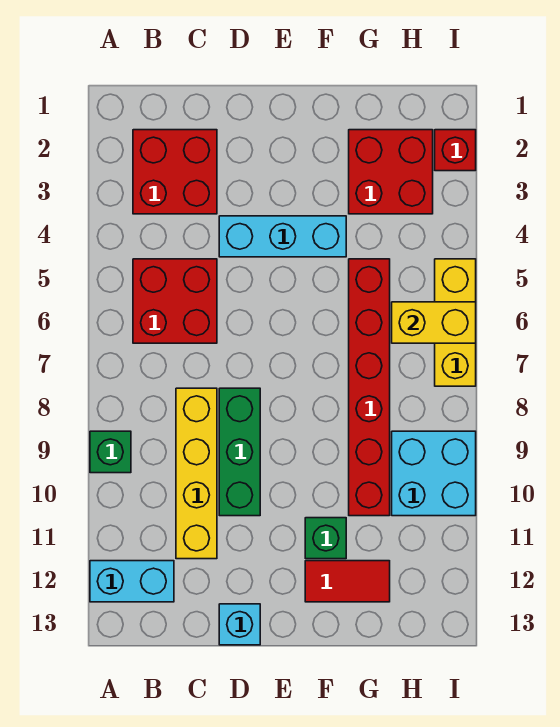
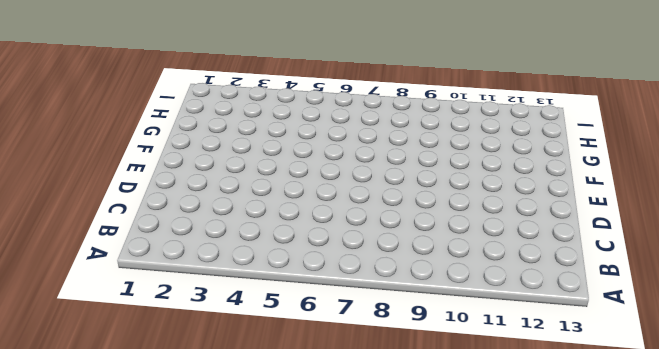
none -> green 1x1 brick [90,431,131,473]
none -> cyan 1x2 brick [90,561,174,602]
none -> red 2x2 brick [133,130,217,214]

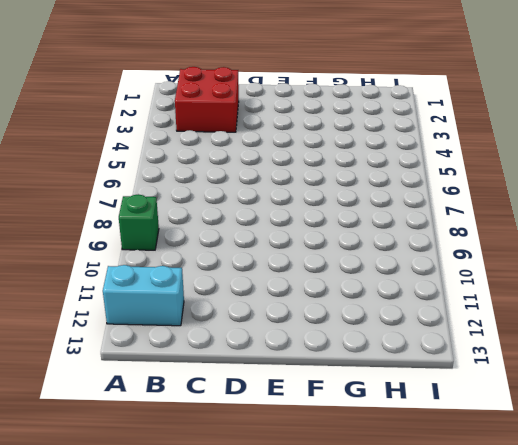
none -> red 2x2 brick [133,259,217,343]
none -> yellow 1x4 brick [176,388,217,559]
none -> cyan 1x3 brick [219,216,346,257]

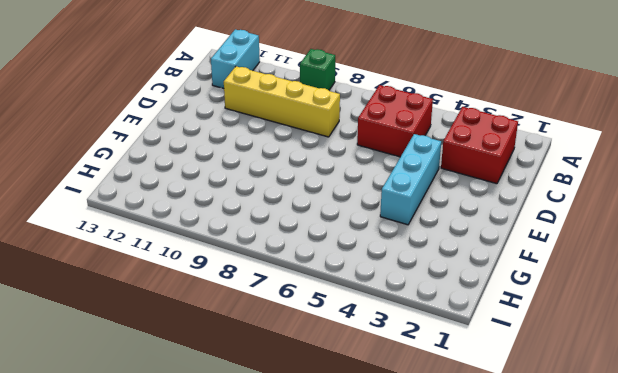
none -> green 1x3 brick [219,388,260,516]
none -> cyan 1x1 brick [219,604,260,645]
none -> green 1x1 brick [305,518,346,559]

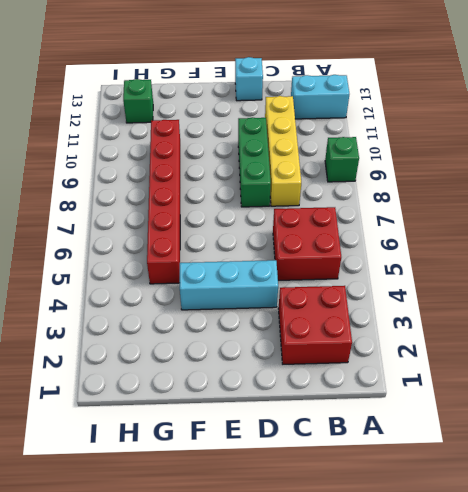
green 1x1 brick [123,79,153,123] -> green 1x1 brick moved to [305,518,346,559]
none -> red 1x2 tile [305,561,390,602]
none -> red 2x2 brick [349,130,433,214]
none -> cyan 2x2 brick [392,431,476,516]

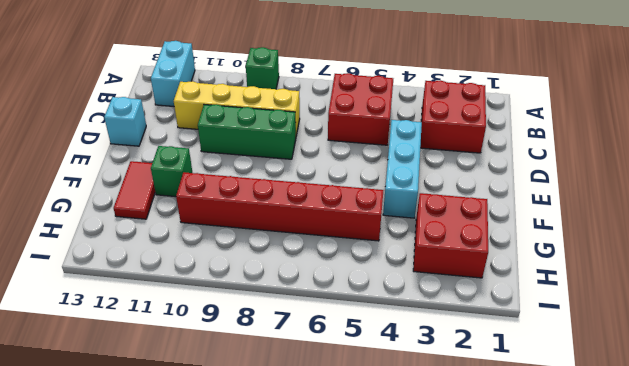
none -> cyan 2x2 brick [392,431,476,516]
none -> red 1x1 brick [435,130,476,171]
none -> yellow 1x3 brick [435,259,476,386]

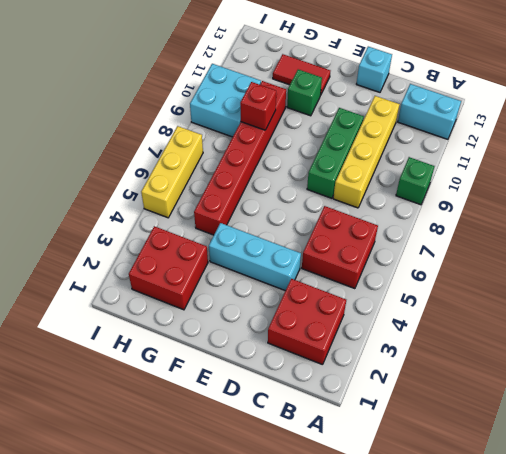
red 1x1 brick [240,82,276,130] -> red 1x1 brick moved to [435,130,476,171]
none -> yellow 1x2 brick [392,302,476,343]

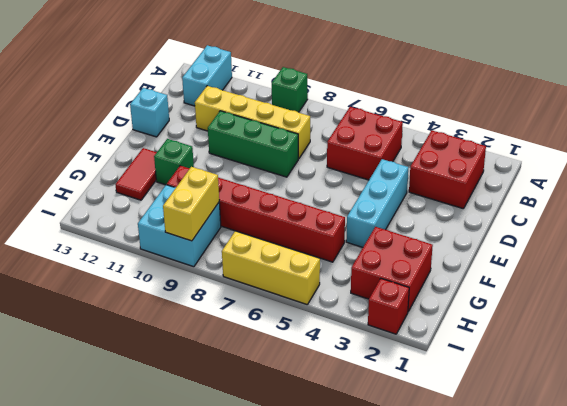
yellow 1x2 brick [163,167,219,241] -> yellow 1x2 brick moved to [392,302,476,343]

